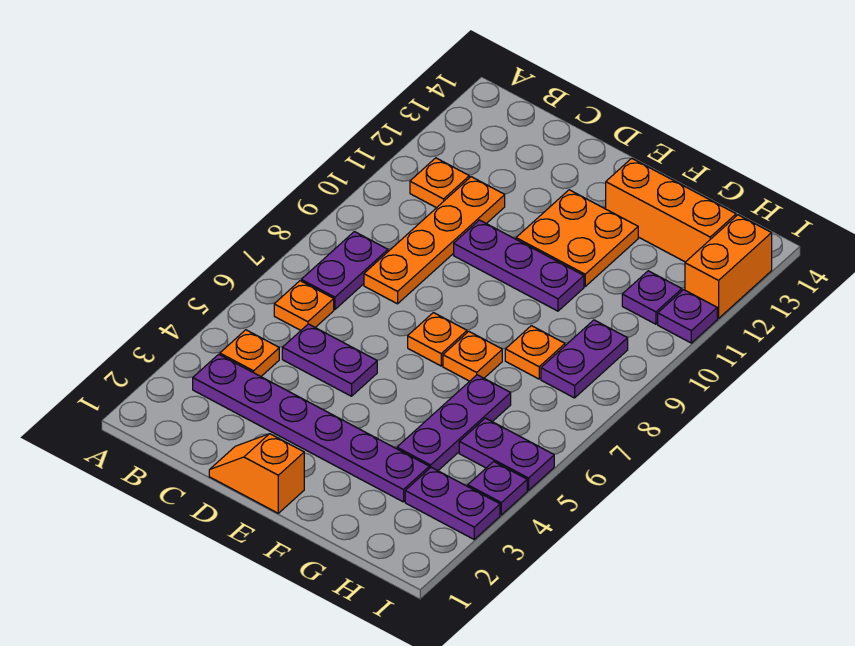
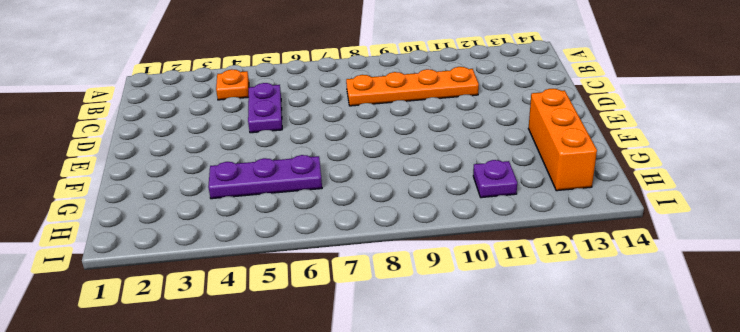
none -> purple 1x6 plate [193,354,429,502]
none -> orange 1x1 plate [274,281,334,330]
none -> purple 1x2 plate [301,232,388,309]

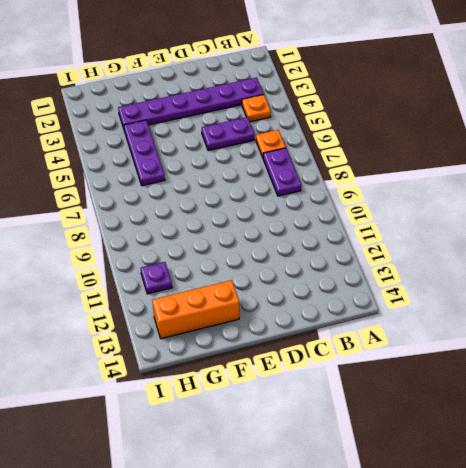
none -> orange 1x1 plate [410,158,469,208]
none -> orange 1x4 plate [364,177,505,304]
none -> orange 1x2 slope [209,434,304,513]

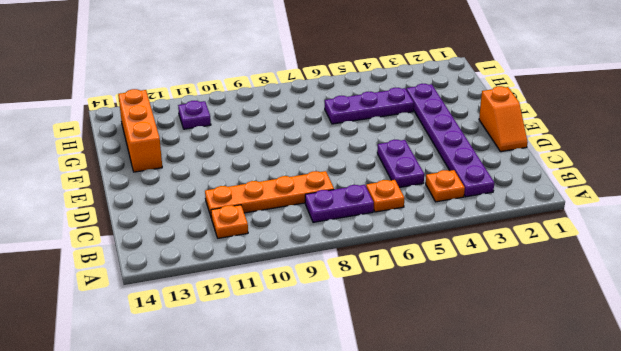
none -> purple 1x3 plate [454,220,584,311]
none -> orange 1x1 plate [408,313,467,366]
none -> orange 2x2 plate [516,190,638,286]

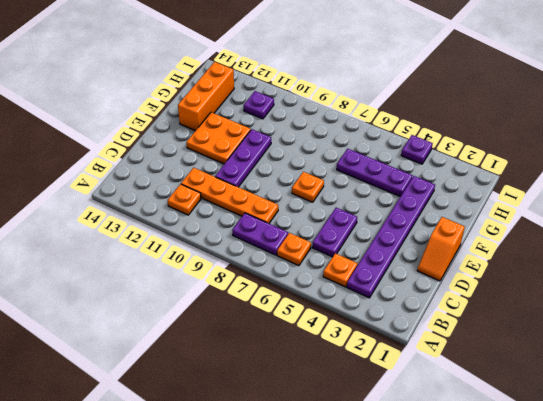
none -> orange 1x1 plate [443,332,502,381]
none -> orange 1x1 plate [505,326,565,379]
none -> purple 1x2 plate [405,467,500,539]

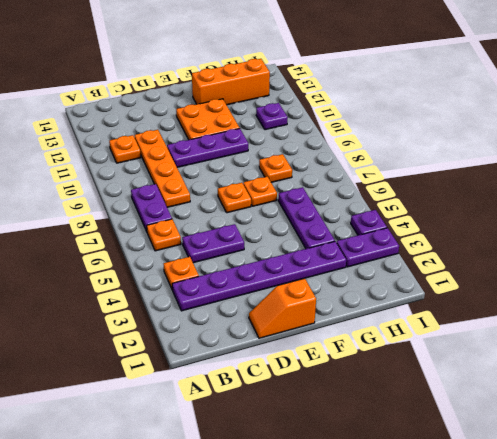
none -> purple 1x2 plate [459,418,554,490]
none -> purple 1x2 plate [541,320,628,398]
none -> purple 1x1 plate [658,290,717,343]

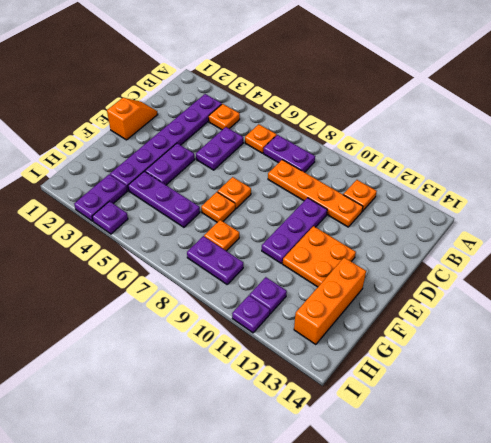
purple 1x2 plate [145,143,195,185] -> purple 1x2 plate moved to [459,418,554,490]
none -> orange 1x2 brick [685,215,772,319]

